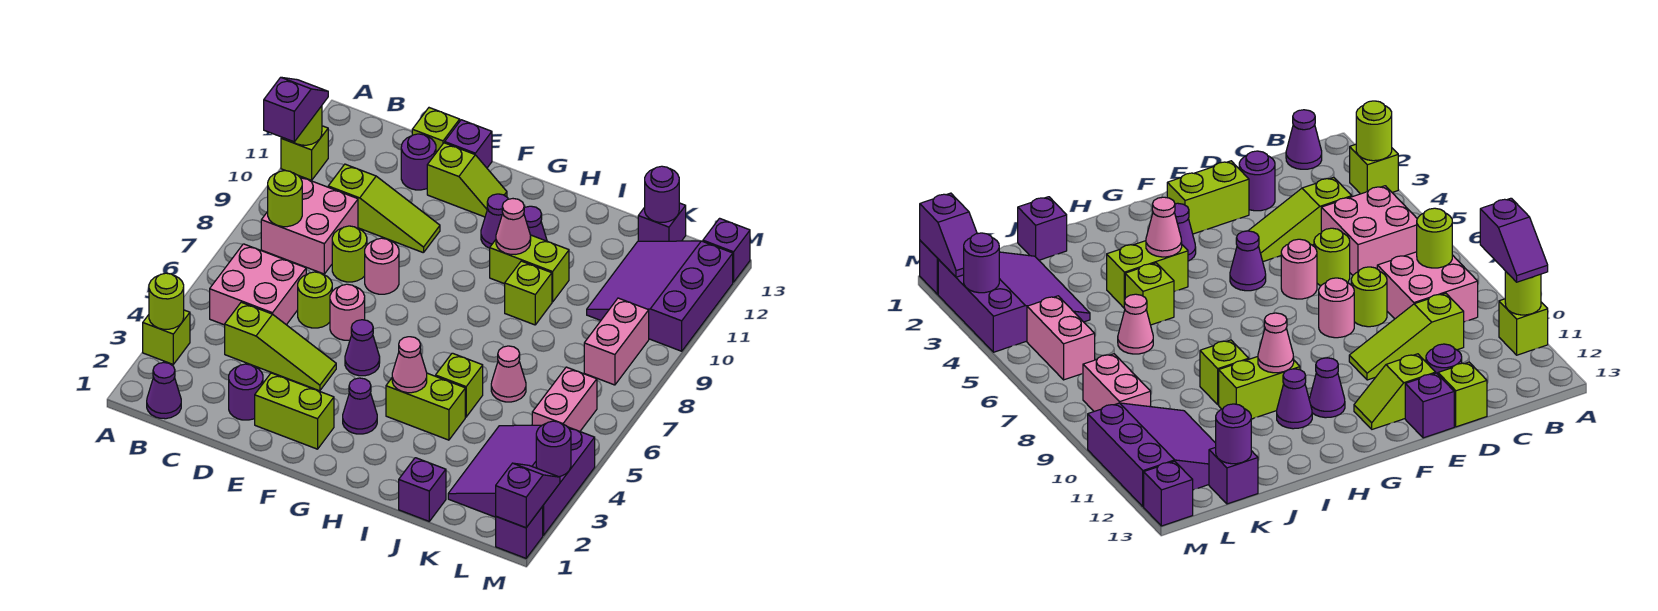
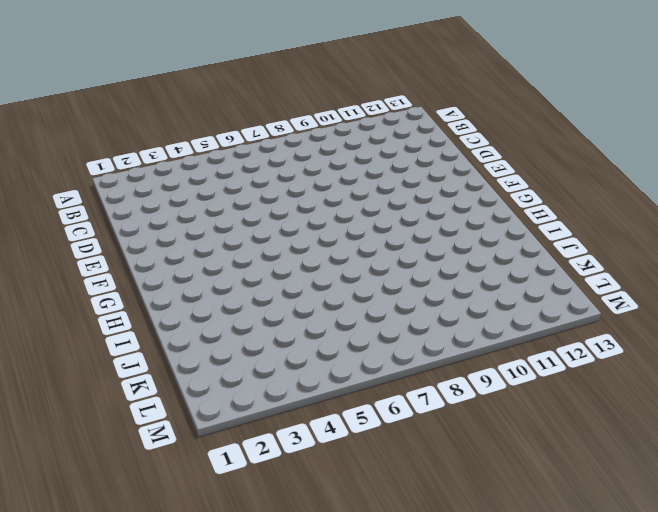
none -> lime 1x1 brick [143,310,190,364]
none -> lime 1x1 brick [281,126,328,180]
none -> purple 1x1 cone [147,362,181,419]
none -> pink 2x2 brick [210,244,306,325]

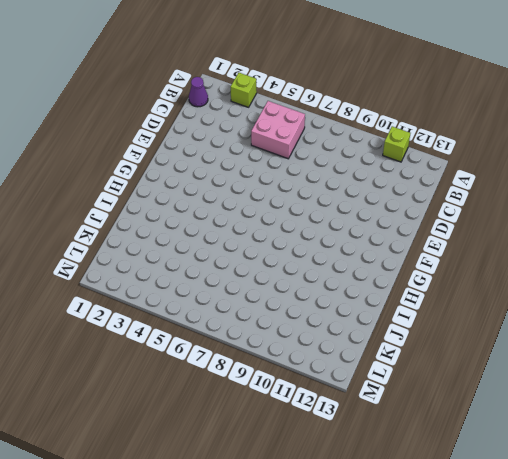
none -> pink 2x2 brick [261,176,358,274]
none -> lime 1x3 slope [225,302,336,391]
none -> lime 1x3 slope [328,164,440,253]
none -> purple 1x1 round brick [229,364,263,420]

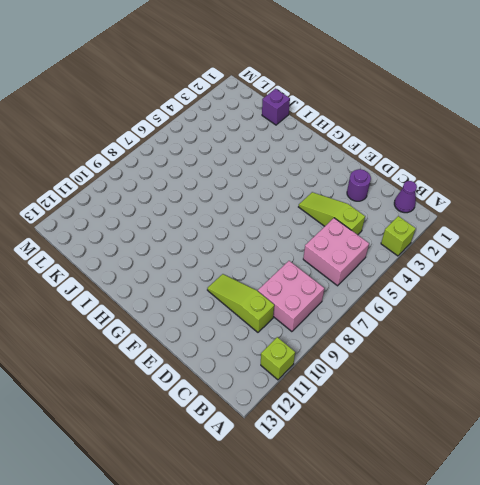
none -> lime 1x1 round brick [298,272,332,328]
none -> lime 1x1 round brick [332,226,367,282]
none -> purple 1x1 round brick [401,134,436,190]
none -> lime 1x1 brick [412,108,460,152]

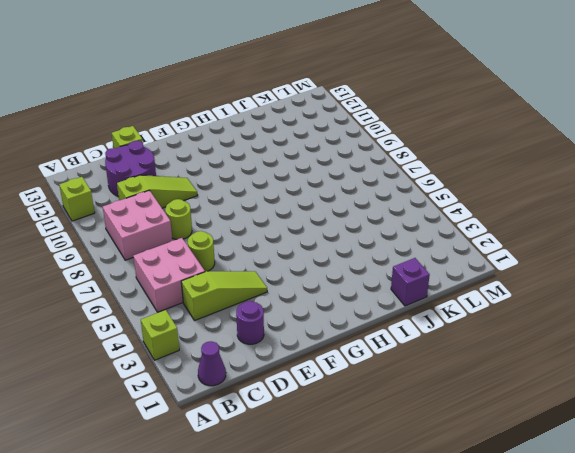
purple 2x2 round brick [105,141,156,197] -> purple 1x1 round brick [401,134,436,190]
none -> lime 1x2 brick [255,373,334,449]
none -> pink 1x1 round brick [330,284,365,340]
none -> pink 1x1 round brick [365,238,399,294]
none -> lime 1x2 slope [427,143,507,217]

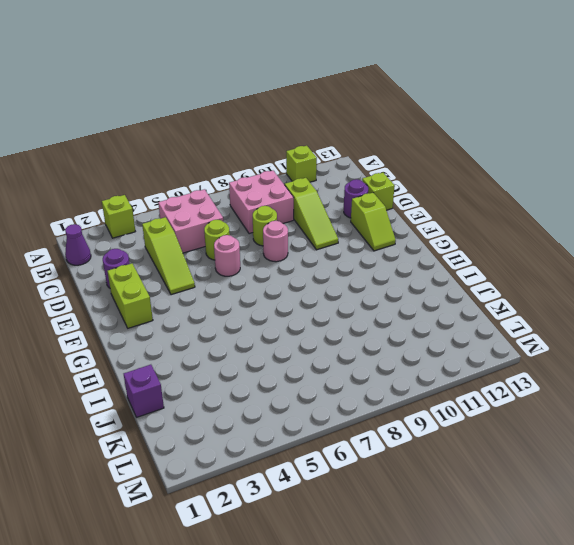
none -> purple 1x1 brick [445,120,492,168]
none -> purple 1x1 cone [345,320,380,376]
none -> purple 1x1 cone [343,378,377,434]
none -> purple 1x1 cone [481,194,508,248]

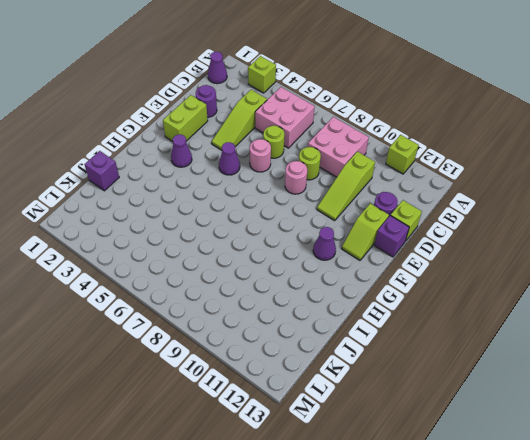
none -> lime 1x2 brick [386,373,465,440]
none -> lime 1x2 brick [490,235,569,302]
none -> purple 1x1 cone [524,206,547,241]
none -> lime 1x1 brick [436,353,483,417]

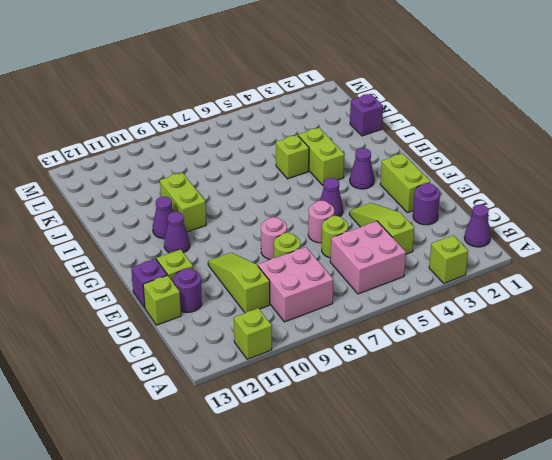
none -> lime 1x1 brick [505,261,552,325]
none -> pink 1x1 cone [491,346,526,402]
none -> purple 3x3 slope [448,425,595,535]
none -> purple 3x3 slope [587,241,733,351]

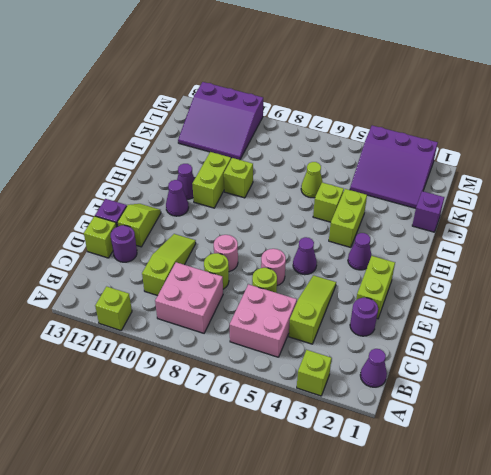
lime 1x1 cone [301,162,323,198] -> pink 1x1 cone [491,346,526,402]
none -> purple 1x1 brick [638,203,686,241]
none -> pink 1x2 brick [532,367,597,431]
none -> pink 1x2 brick [584,298,649,385]
none -> purple 1x1 brick [496,507,543,558]

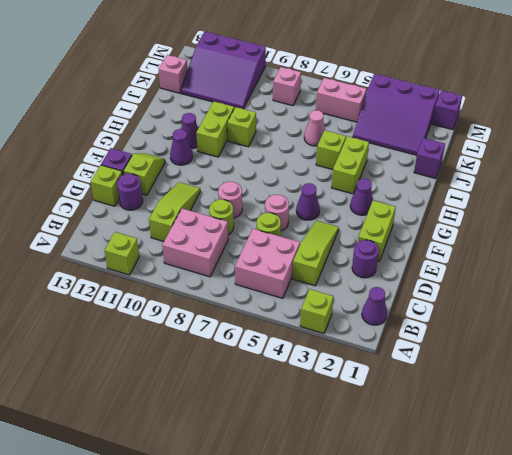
pink 1x1 brick [159,55,187,93] -> purple 1x1 brick [638,203,686,241]
pink 1x1 brick [273,67,301,106] -> pink 1x2 brick [584,298,649,385]
none -> purple 1x1 brick [703,218,750,282]
none -> lime 1x1 round brick [149,273,184,329]
none -> lime 1x1 round brick [292,106,322,145]
none -> lime 1x1 round brick [268,171,302,227]

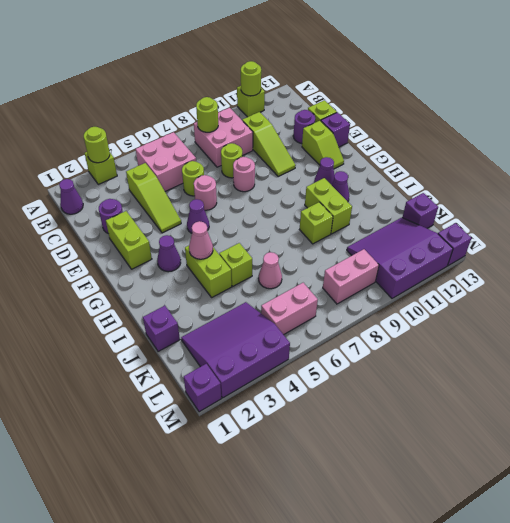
none -> pink 1x1 cone [496,199,531,255]
none -> purple 1x1 round brick [645,166,679,222]
none -> purple 1x2 slope [496,463,560,528]
none -> purple 1x1 round brick [536,421,571,477]

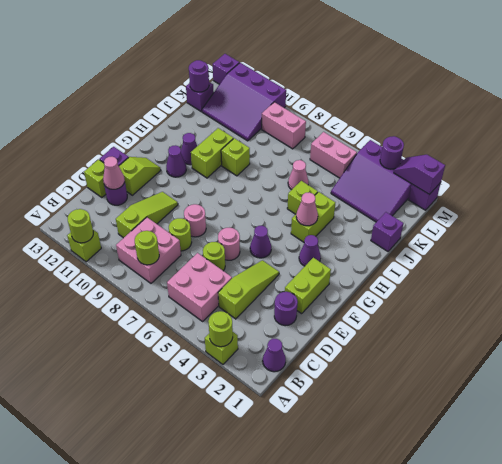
pink 1x1 cone [103,157,125,189] -> pink 1x1 cone moved to [496,199,531,255]
none -> purple 1x2 slope [264,77,328,142]

